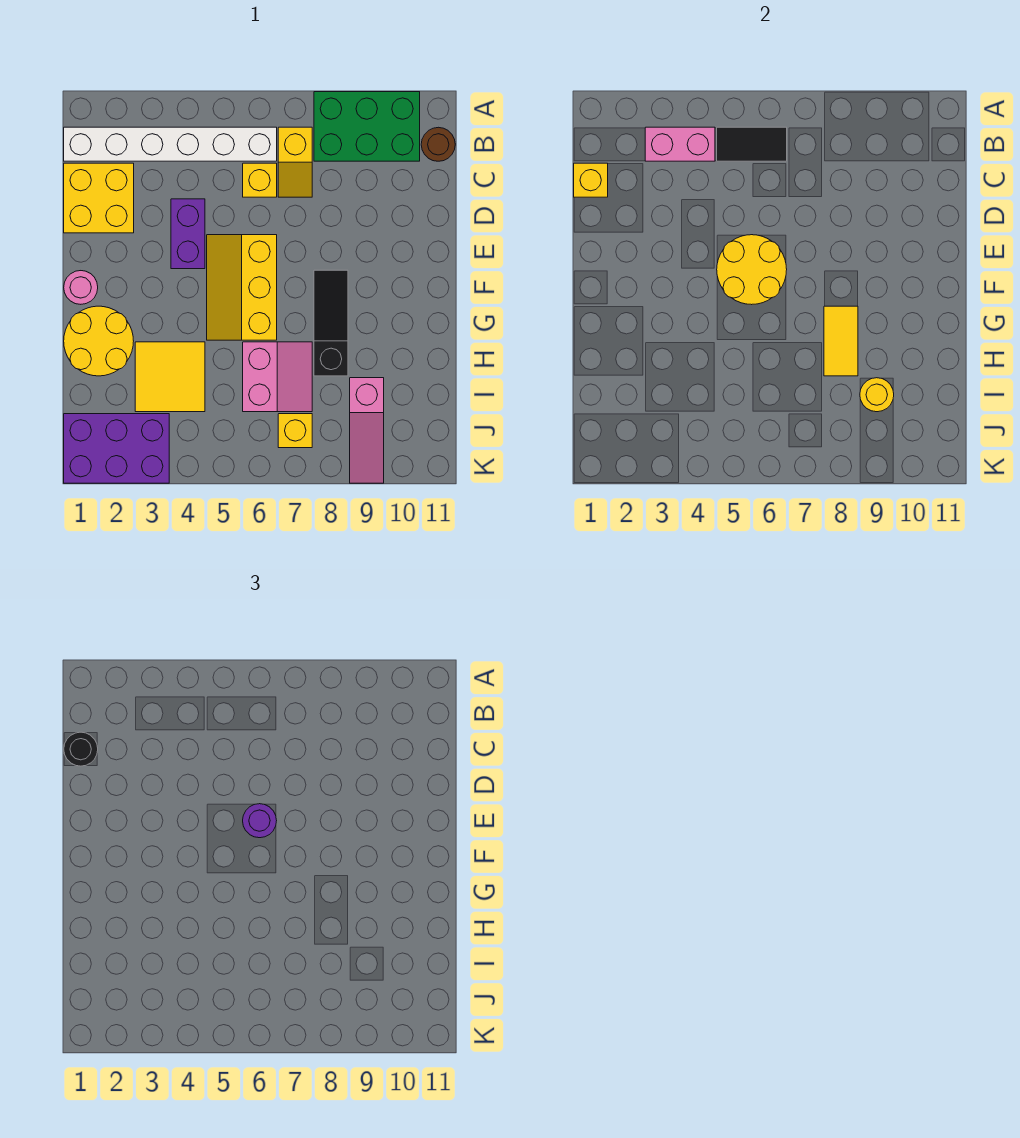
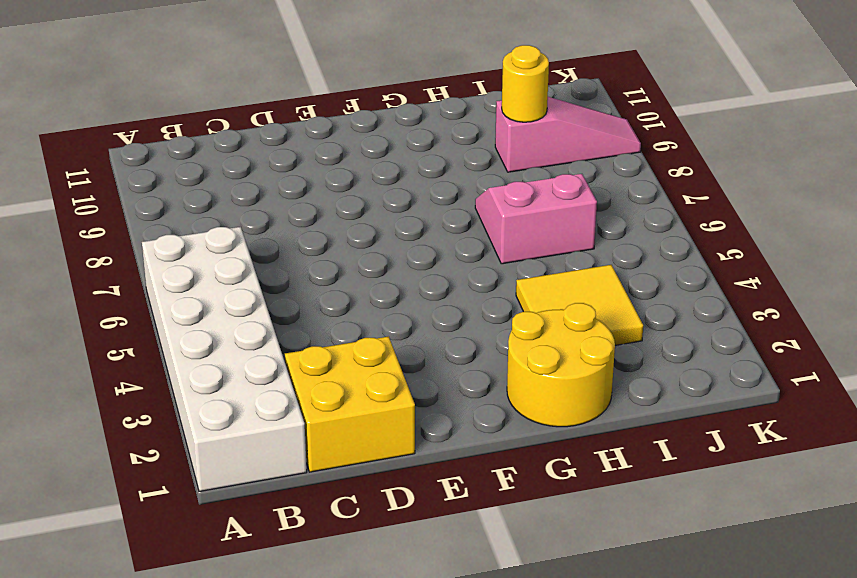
white 2x6 brick [142,227,307,492] -> white 1x6 brick [64,127,277,161]
none -> green 2x3 brick [314,92,420,161]
none -> yellow 1x2 slope [278,127,312,197]
none -> brown 1x1 round brick [421,127,455,161]

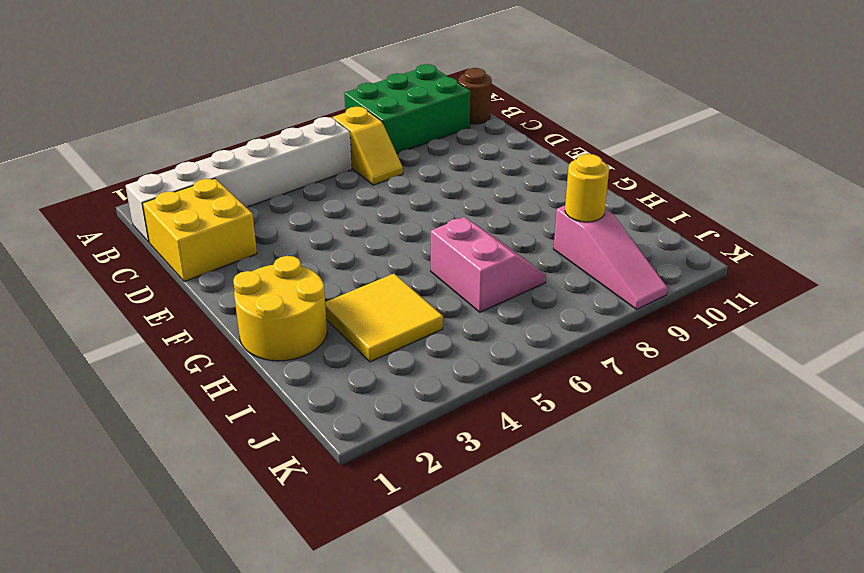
none -> yellow 1x1 brick [243,163,277,197]
none -> purple 1x2 brick [171,199,205,269]
none -> yellow 2x3 slope [207,235,277,340]

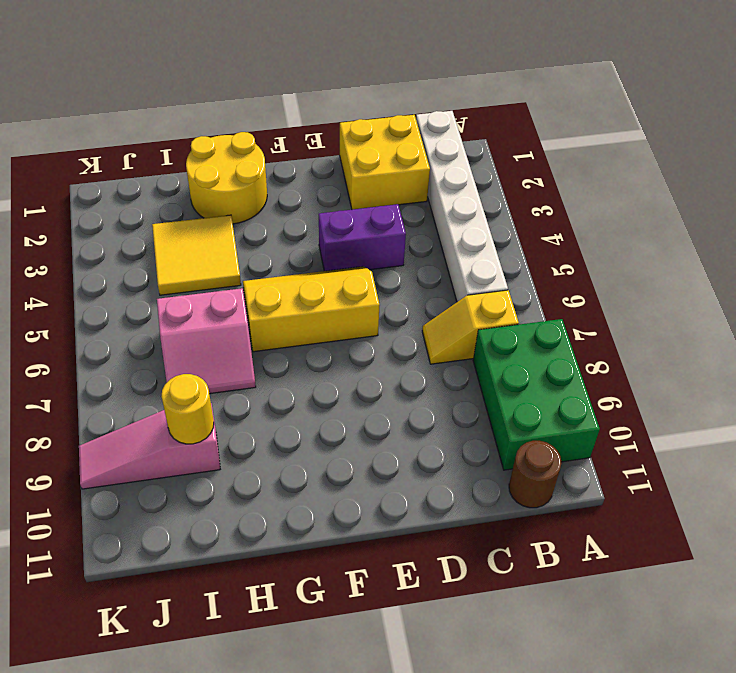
none -> yellow 1x1 brick [243,163,277,197]
none -> pink 1x1 round brick [64,271,98,304]
none -> black 1x3 slope [314,270,348,376]

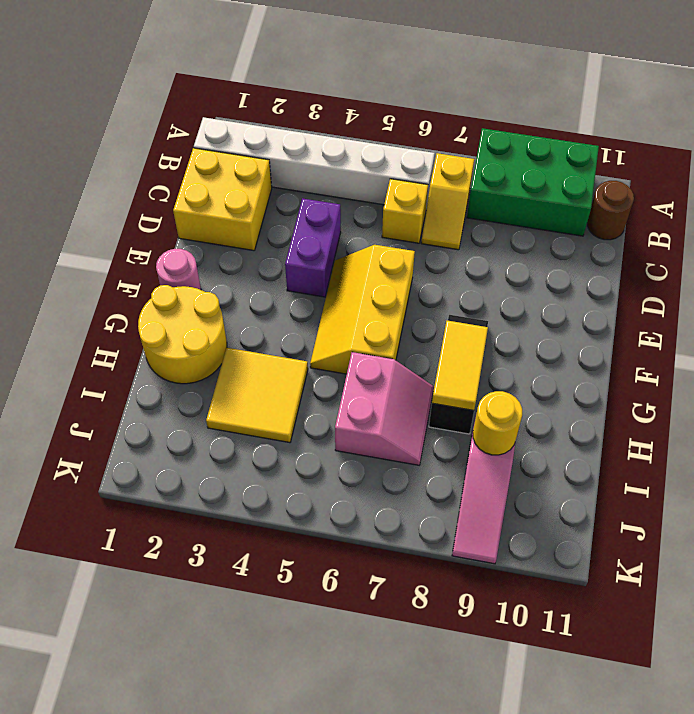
none -> purple 2x3 brick [64,414,169,483]
none -> yellow 1x1 brick [278,414,312,448]
none -> pink 1x2 brick [645,127,715,161]

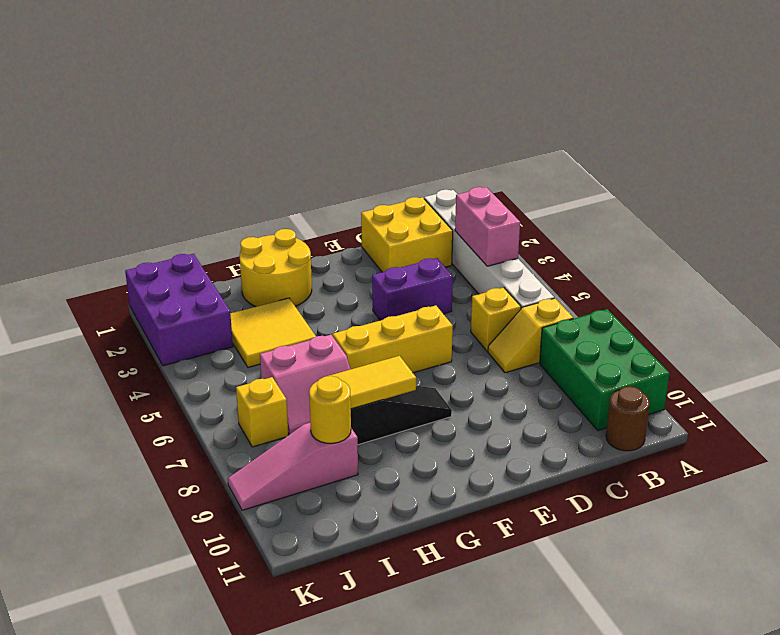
none -> pink 1x1 round brick [64,271,98,304]
none -> black 1x2 tile [717,127,787,161]
none -> yellow 1x1 brick [574,163,608,197]

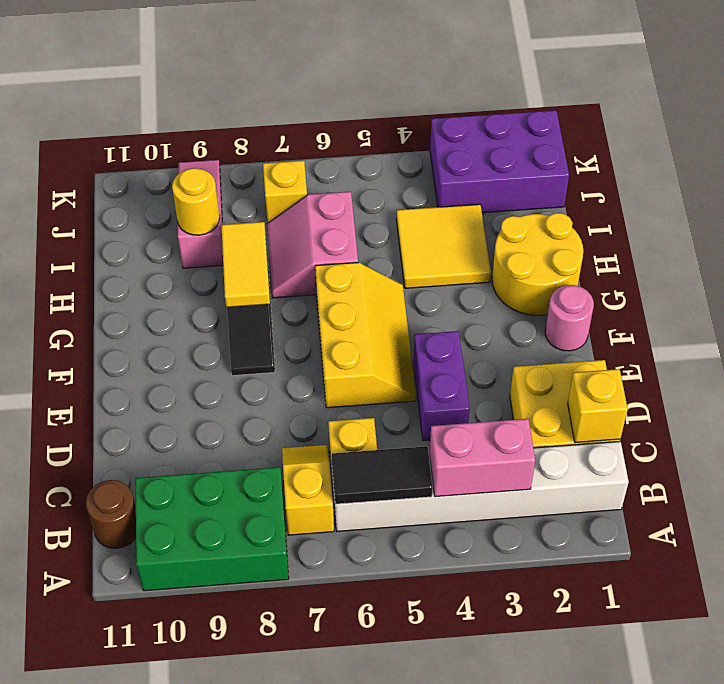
none -> yellow 2x2 round brick [717,235,787,305]
none -> black 1x1 round brick [64,732,98,766]
none -> purple 1x1 round brick [243,804,277,838]

